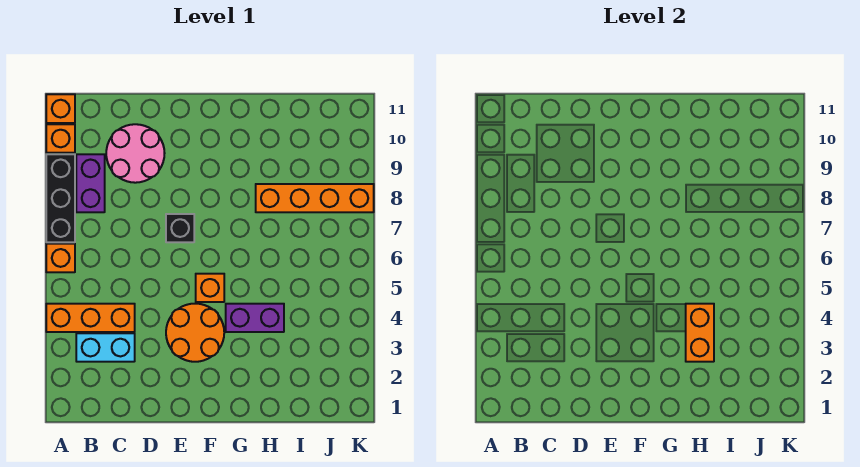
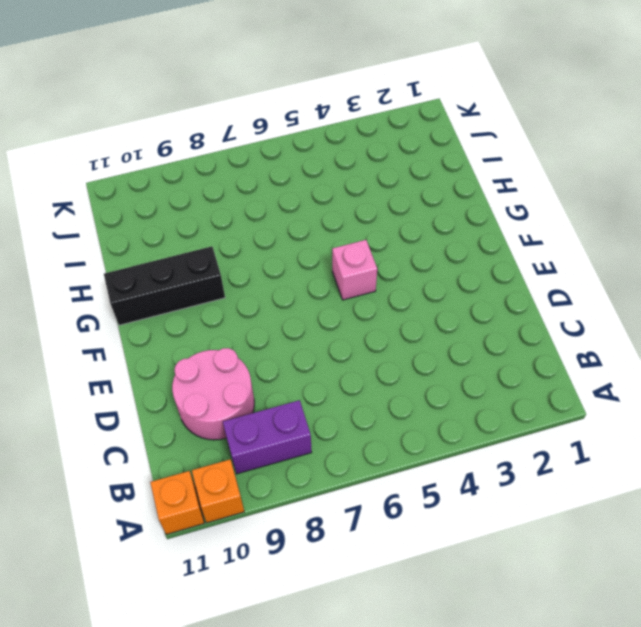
pink 1x1 brick [332,240,377,300] -> orange 1x1 brick [196,274,224,302]
black 1x3 brick [104,246,225,325] -> black 1x3 brick moved to [46,154,75,242]
none -> orange 1x3 brick [46,304,135,332]
none -> orange 1x1 brick [46,244,75,272]
none -> cyan 1x2 brick [76,333,135,362]

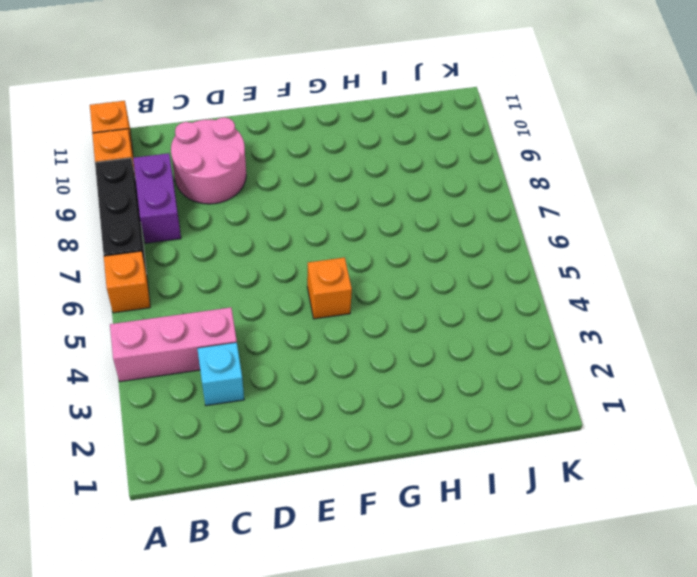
pink 1x3 brick [110,307,237,382] -> orange 1x3 brick [46,304,135,332]
cyan 1x1 brick [197,343,244,406] -> cyan 1x2 brick [76,333,135,362]
none -> orange 2x2 round brick [166,304,224,362]
none -> black 1x1 brick [166,214,194,242]
none -> purple 1x2 brick [226,304,284,332]

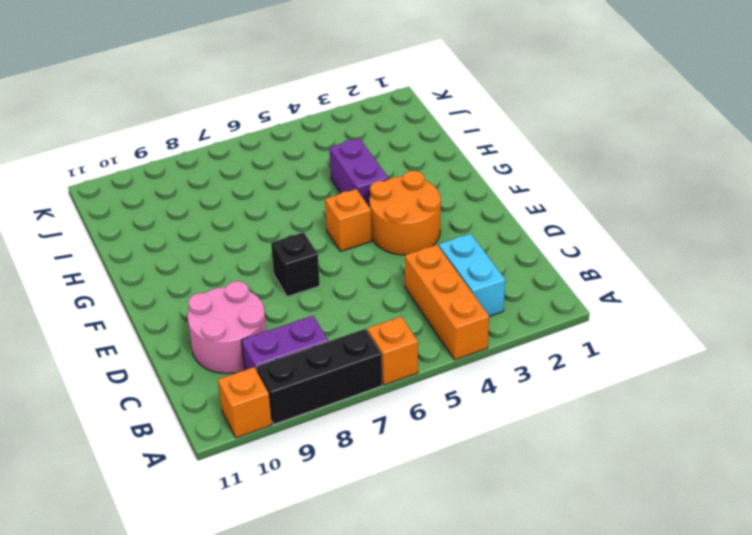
none -> orange 1x1 brick [46,94,75,123]
none -> orange 1x4 brick [256,184,374,212]
none -> orange 1x2 brick [686,304,714,362]

